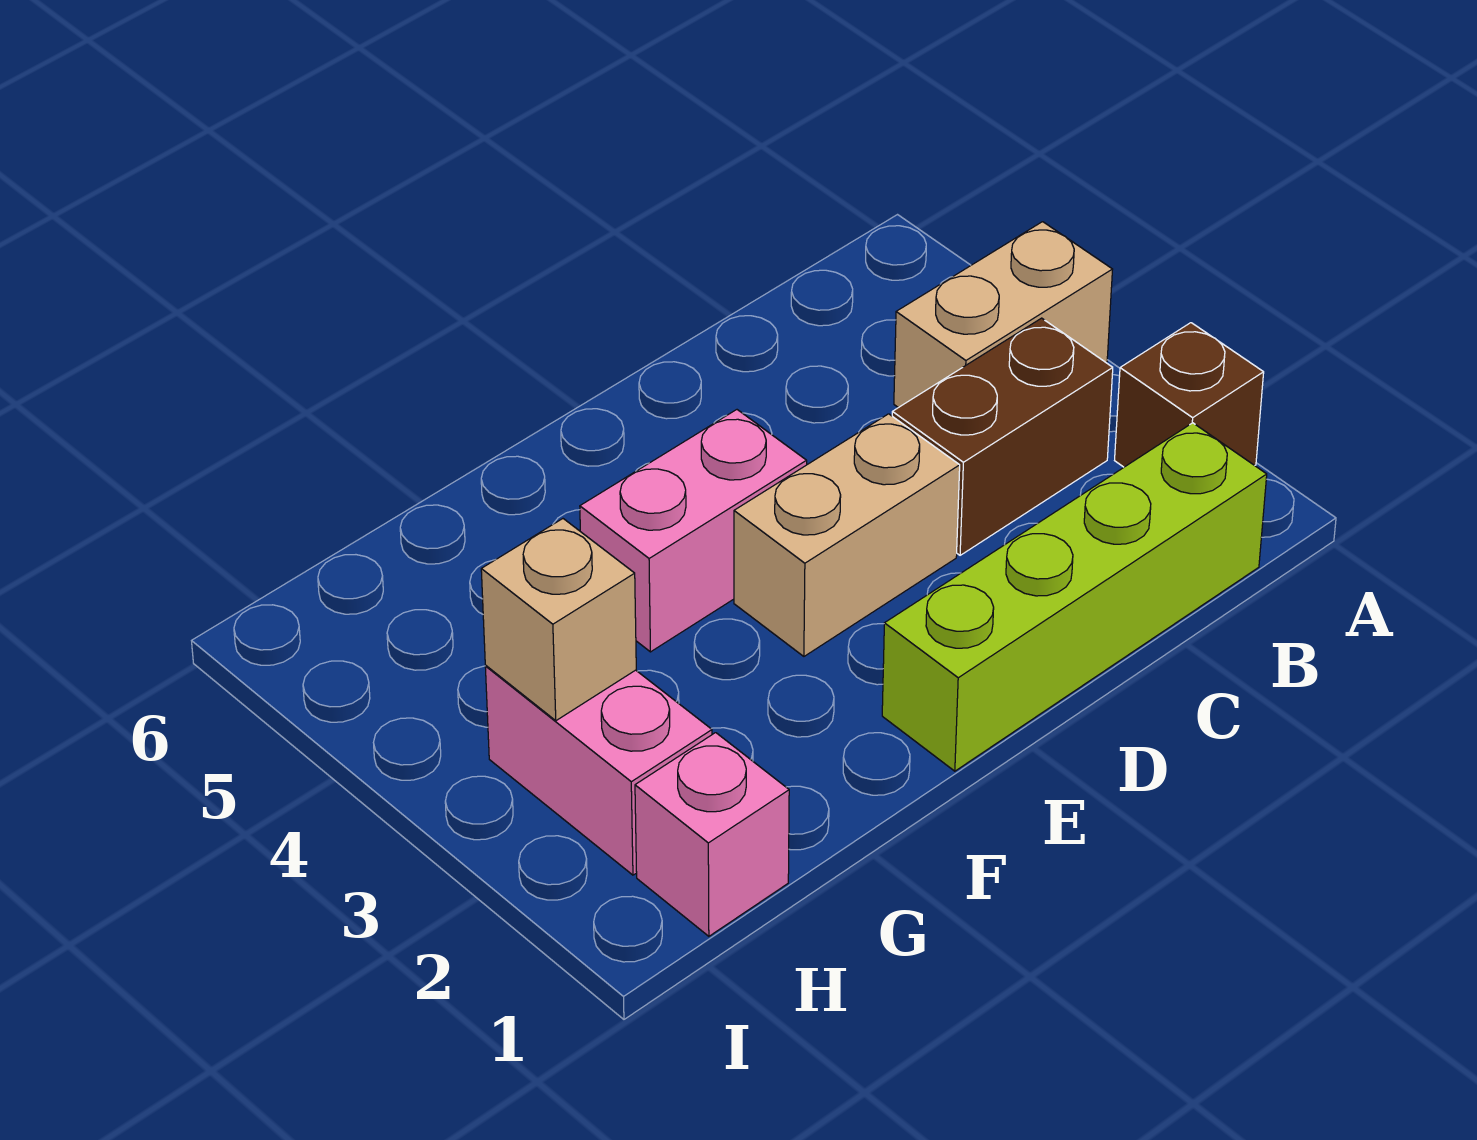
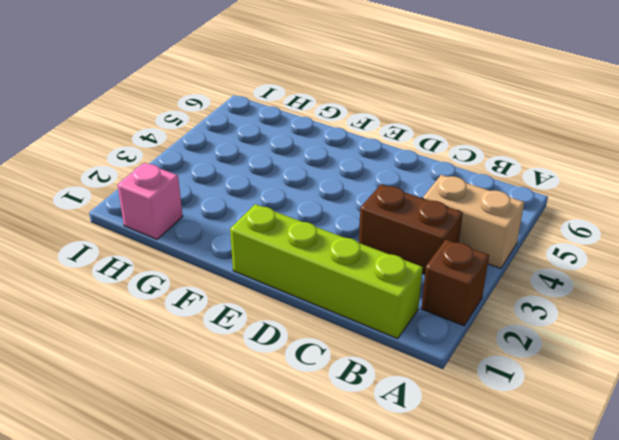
none -> tan 1x2 brick [734,414,960,656]
none -> pink 1x2 brick [580,410,807,652]

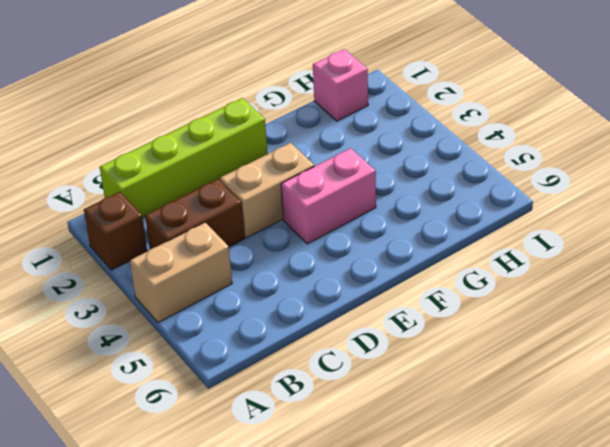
none -> pink 1x2 brick [485,666,712,875]
none -> tan 1x1 brick [481,519,636,721]

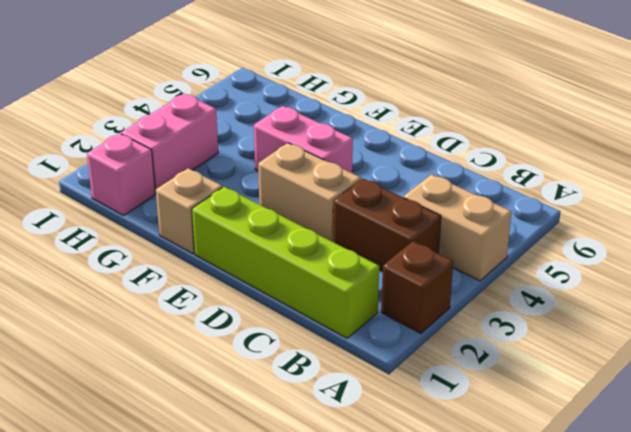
tan 1x1 brick [156,168,222,254] -> tan 1x1 brick moved to [481,519,636,721]

